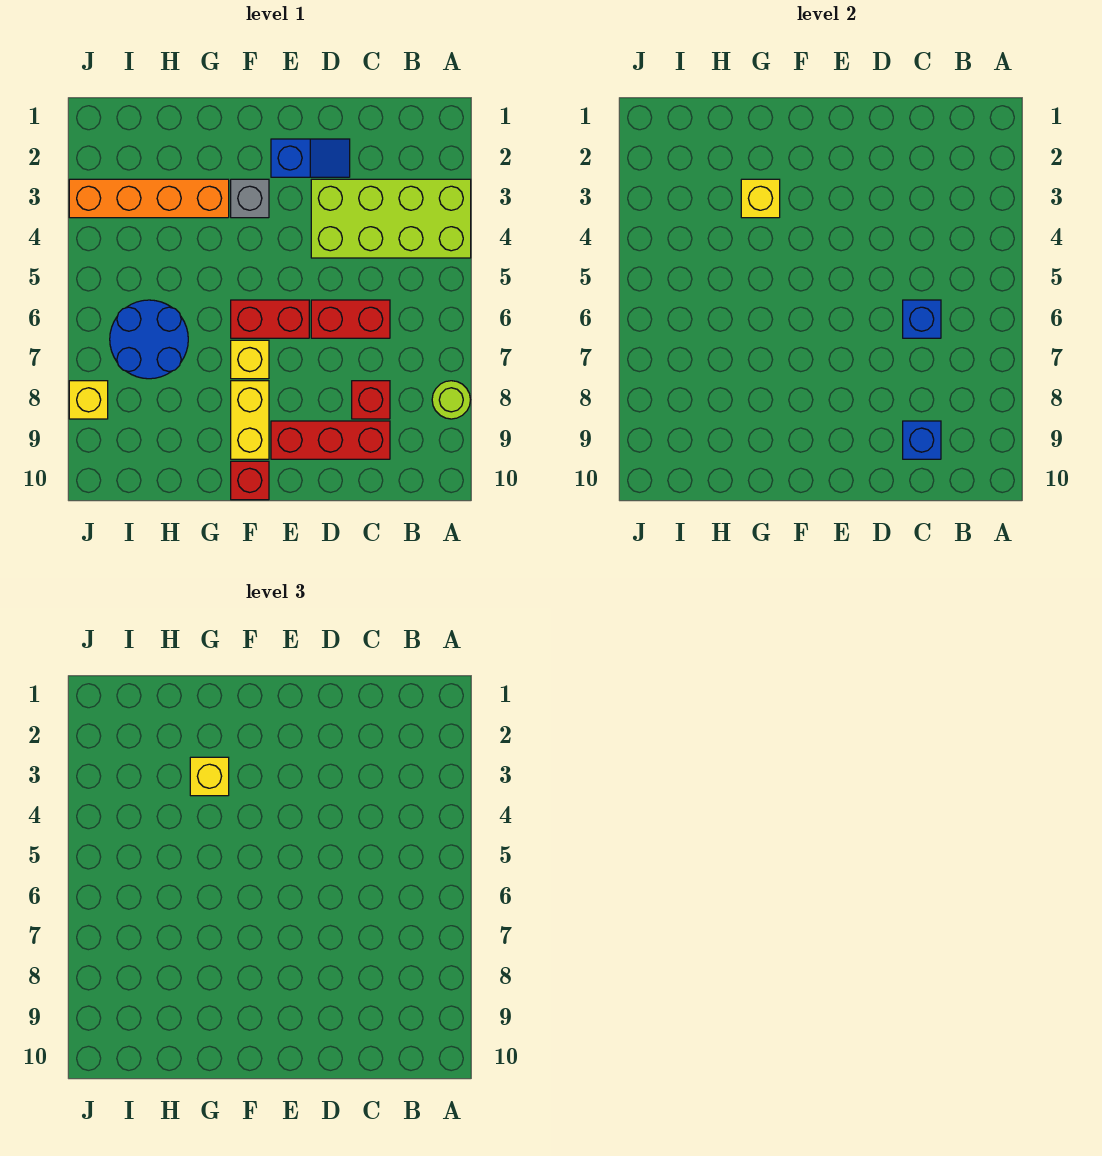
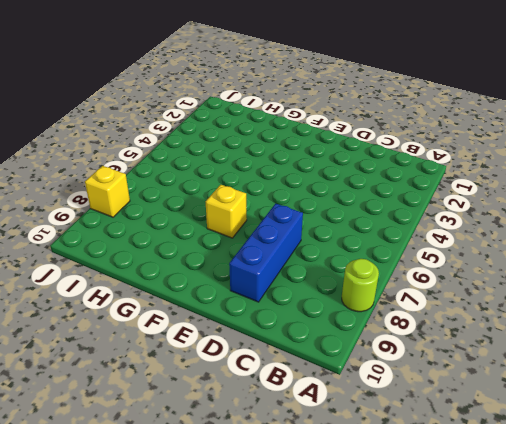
blue 1x3 brick [229,204,303,302] -> red 1x3 brick [271,421,390,459]
none -> lime 2x4 brick [311,179,471,258]
none -> red 1x2 brick [311,300,390,338]
none -> red 1x1 brick [352,381,390,419]

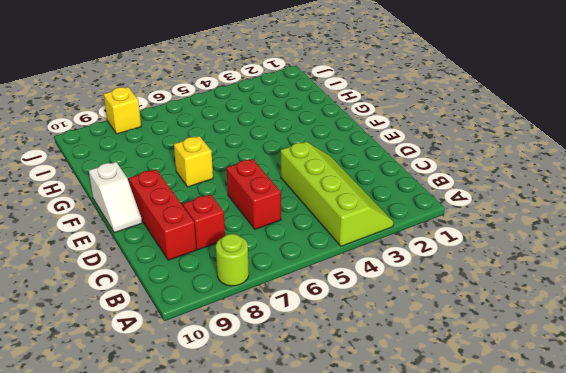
lime 2x4 slope [281,142,393,246] -> lime 2x4 brick [311,179,471,258]
white 1x2 slope [89,162,142,233] -> red 1x1 brick [231,461,269,500]
none -> blue 1x2 slope [271,139,350,177]
none -> red 1x2 brick [231,300,309,338]
none -> grey 1x1 brick [231,179,269,218]

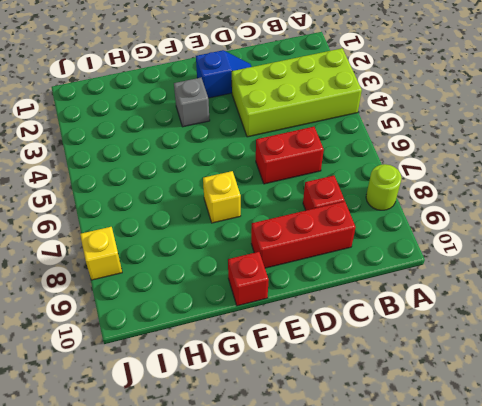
none -> red 1x2 brick [231,300,309,338]
none -> yellow 1x2 brick [231,381,269,459]
none -> orange 1x4 brick [69,179,229,218]

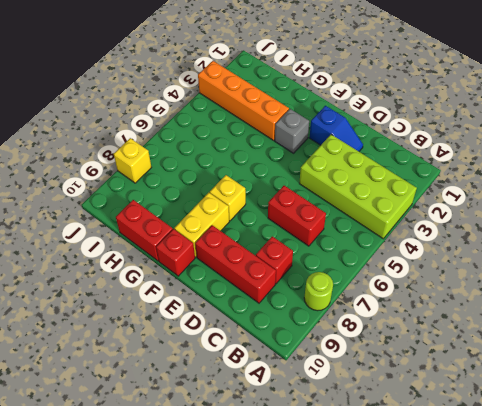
red 1x2 brick [116,200,173,261] -> red 1x2 brick moved to [231,300,309,338]
none -> blue 2x2 round brick [110,300,188,379]
none -> blue 1x1 brick [903,300,941,338]
none -> blue 1x1 brick [903,421,941,459]

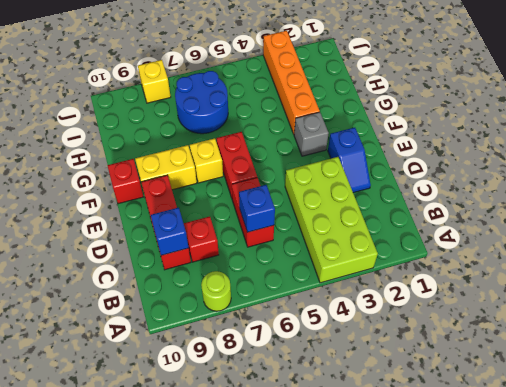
none -> yellow 1x1 brick [741,179,780,218]
none -> yellow 1x1 brick [190,757,229,796]

